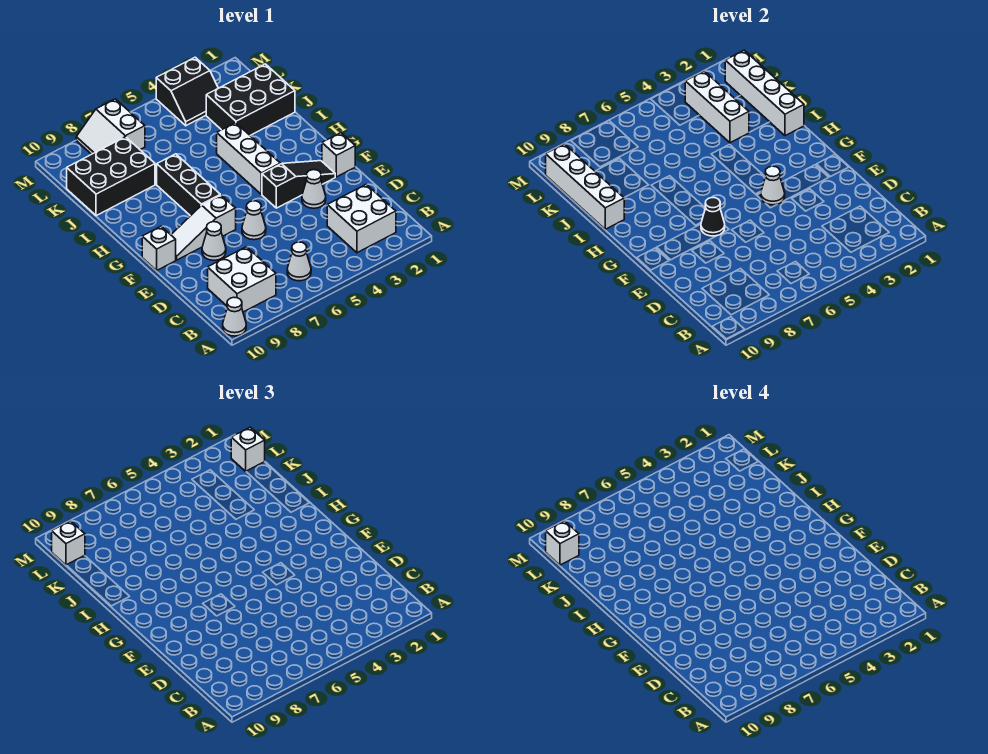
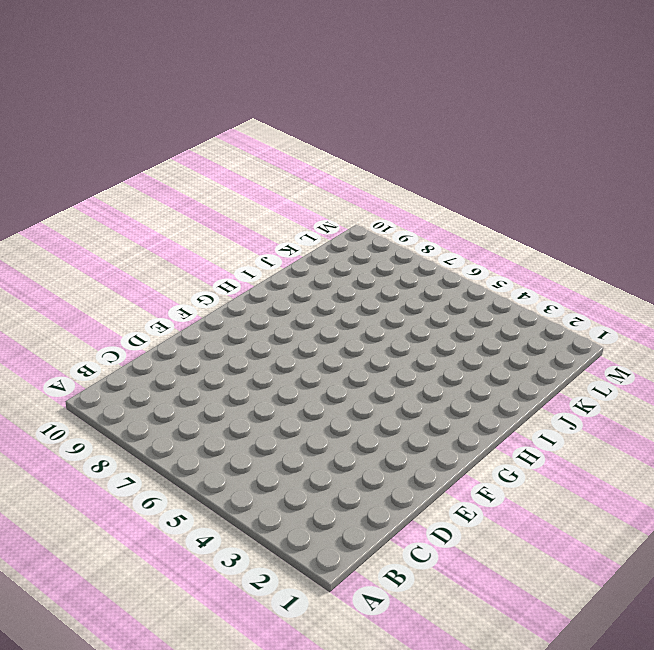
none -> white 1x1 cone [223,297,246,336]
none -> white 2x2 brick [327,184,396,253]
none -> white 1x1 cone [287,242,311,281]

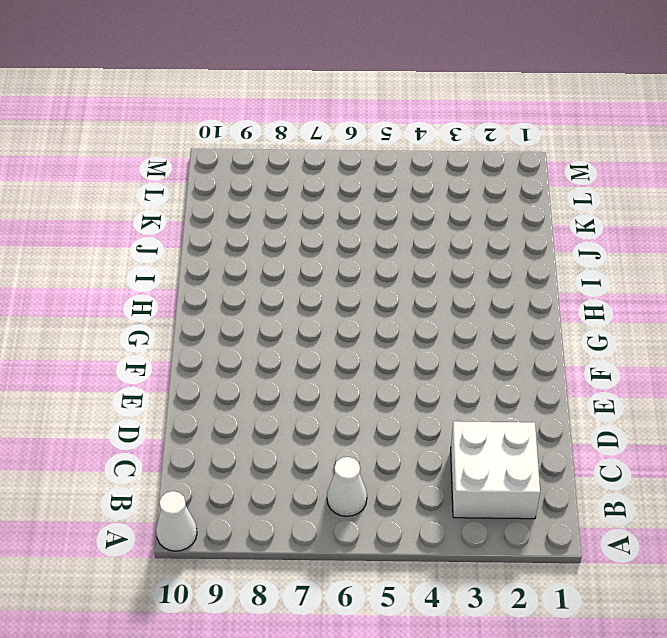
none -> white 2x2 brick [208,247,276,312]
none -> white 1x1 cone [302,170,326,208]
none -> white 1x1 cone [242,201,266,240]

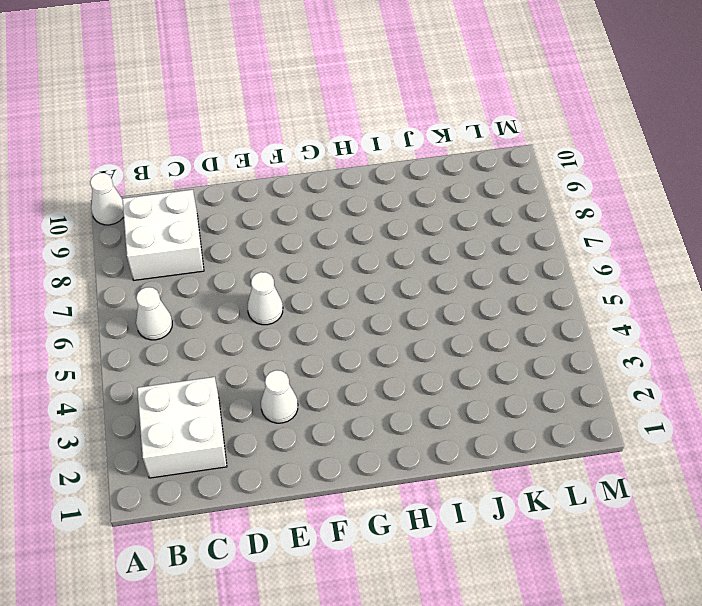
none -> white 1x1 cone [202,222,226,260]
none -> white 1x1 brick [322,133,355,177]
none -> black 1x3 slope [262,161,335,208]

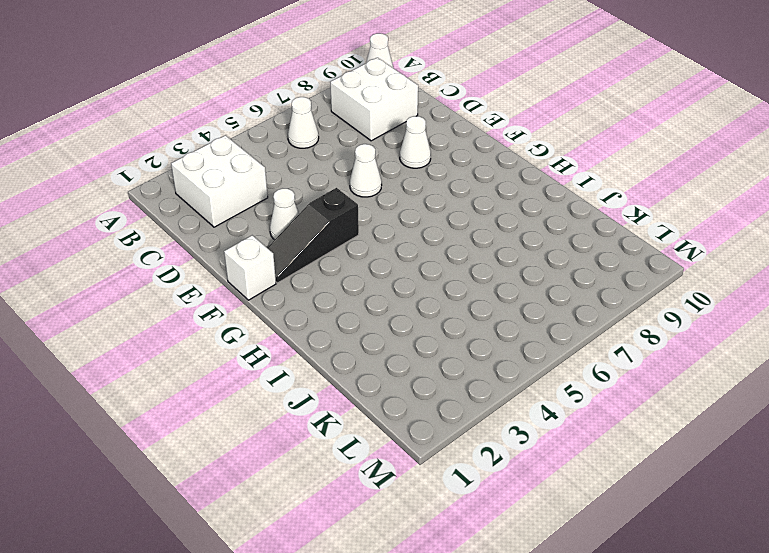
none -> white 1x3 slope [171,195,236,260]
none -> white 1x1 brick [142,226,176,270]
none -> white 1x3 brick [217,123,280,194]

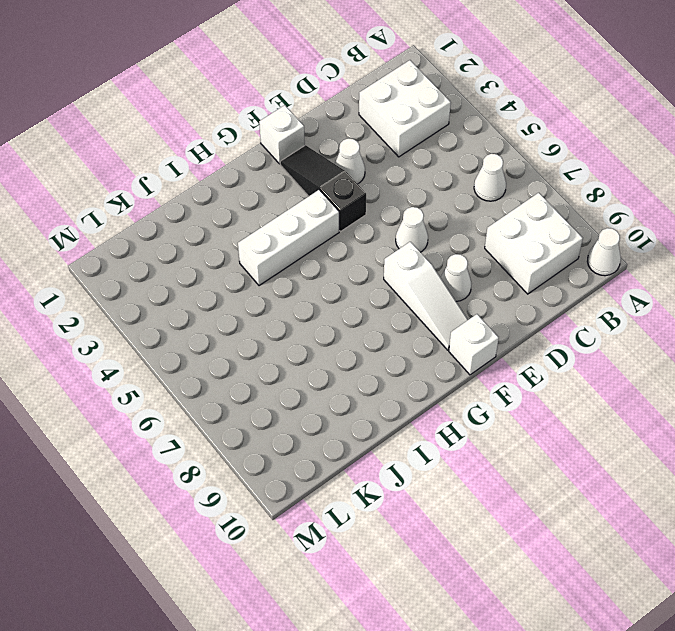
none -> black 1x3 brick [157,154,220,216]
none -> black 2x3 brick [206,64,295,135]
none -> black 2x3 brick [67,137,155,216]

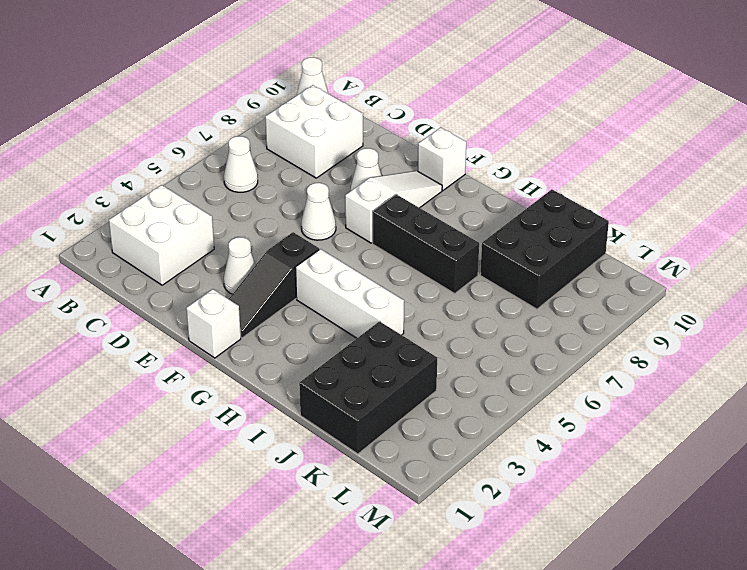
none -> black 2x2 slope [156,57,218,126]
none -> white 2x2 slope [76,99,145,154]
none -> white 1x1 cone [761,166,785,205]

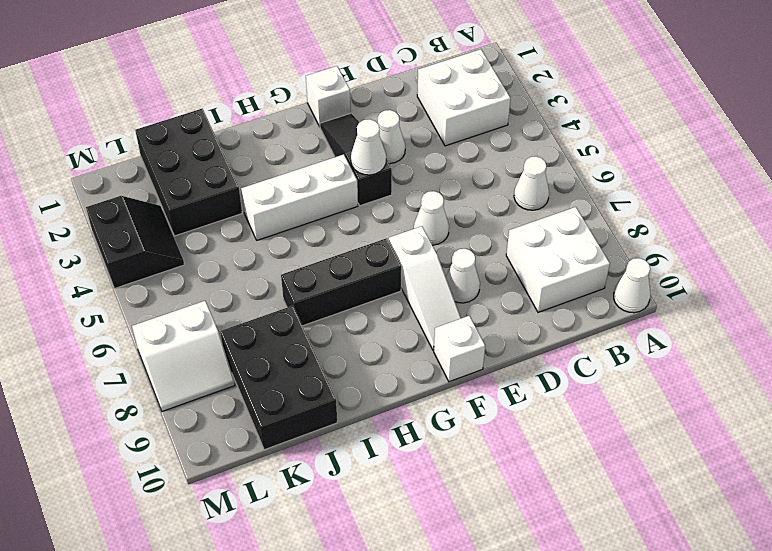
none -> black 1x1 cone [701,198,725,236]
none -> white 1x4 brick [725,50,804,136]
none -> white 1x4 brick [546,144,624,229]

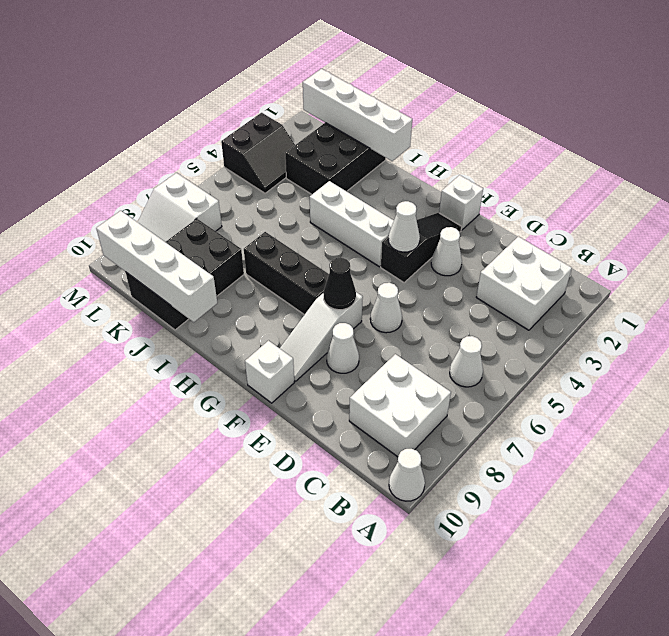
none -> white 1x3 brick [685,71,749,143]
none -> white 1x1 brick [231,427,265,471]
none -> white 1x1 brick [52,521,85,565]

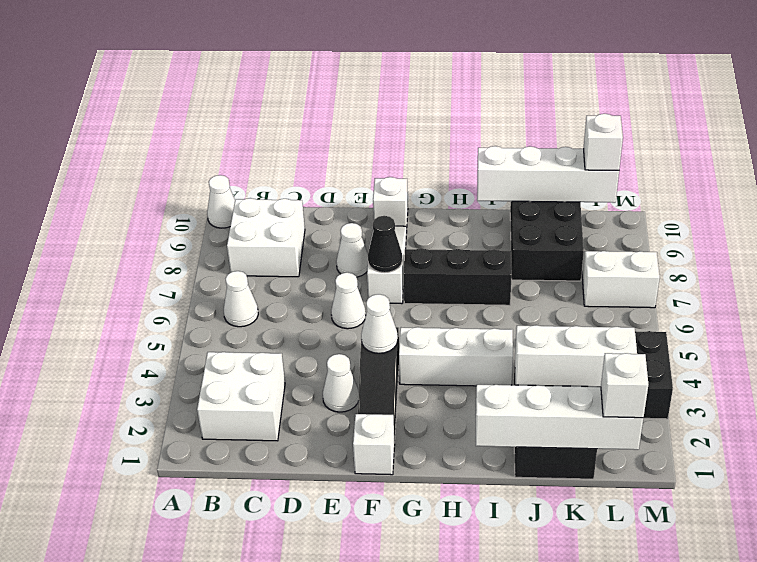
none -> white 1x1 brick [546,521,579,565]

